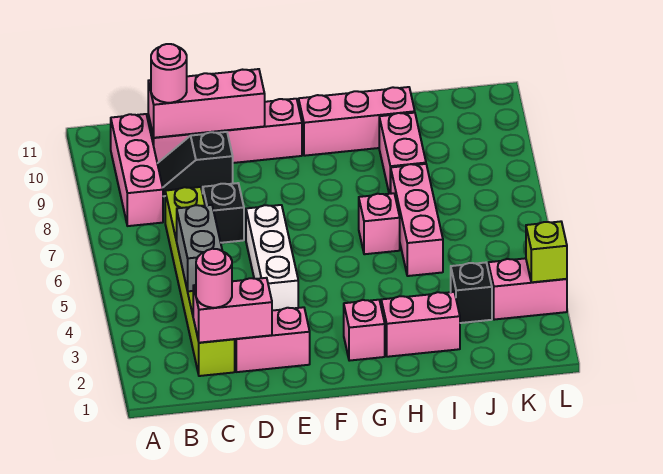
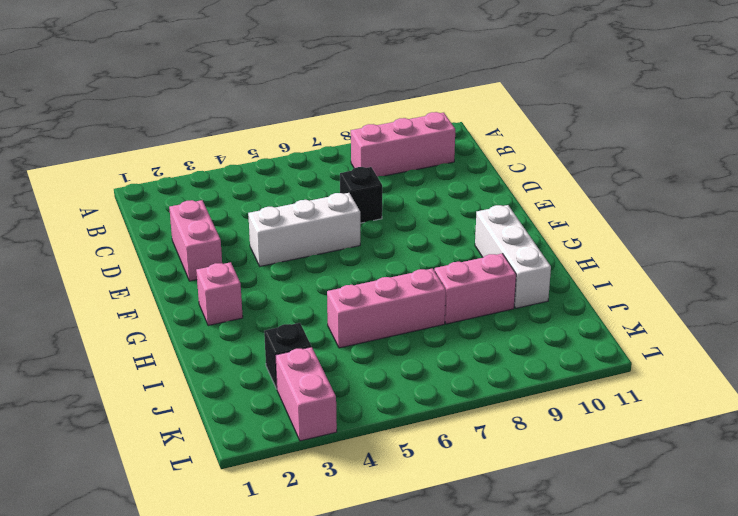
white 1x3 brick [475,205,551,308] -> pink 1x3 brick [299,87,415,156]
none -> lime 1x6 brick [165,187,235,376]
none -> black 1x2 slope [157,132,233,196]
none -> pink 1x4 brick [148,99,302,163]

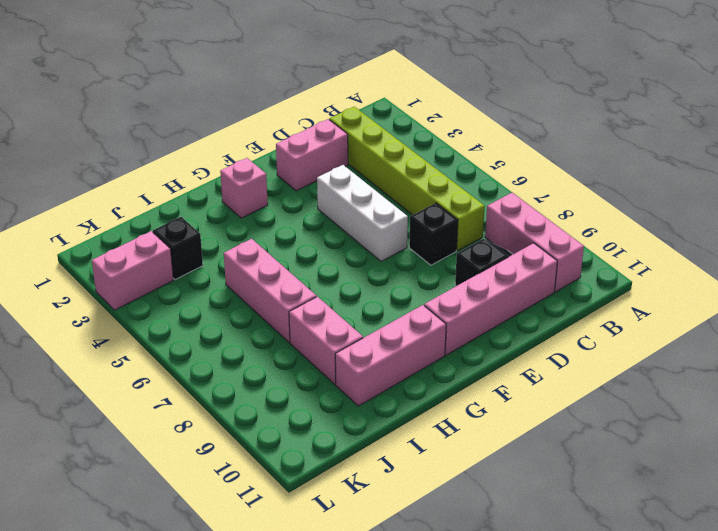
none -> pink 1x2 brick [381,292,460,357]
none -> pink 1x1 brick [359,193,400,254]
none -> pink 1x2 brick [193,278,272,343]

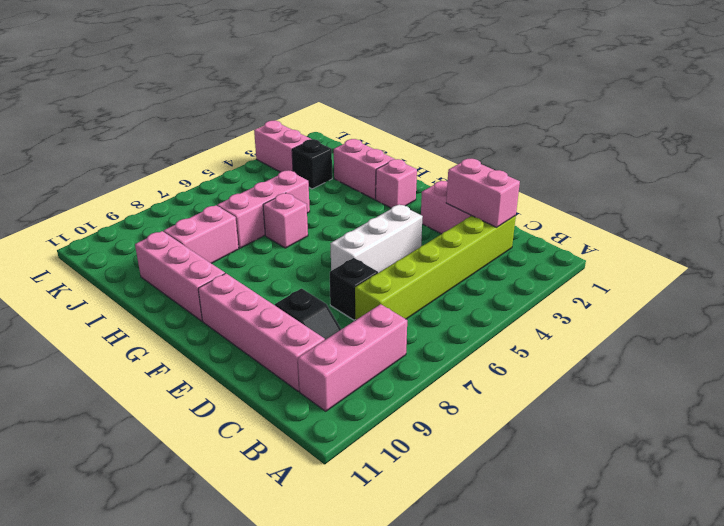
none -> grey 1x2 brick [177,205,222,291]
none -> pink 1x3 brick [148,69,265,138]
none -> lime 1x1 brick [526,221,567,282]

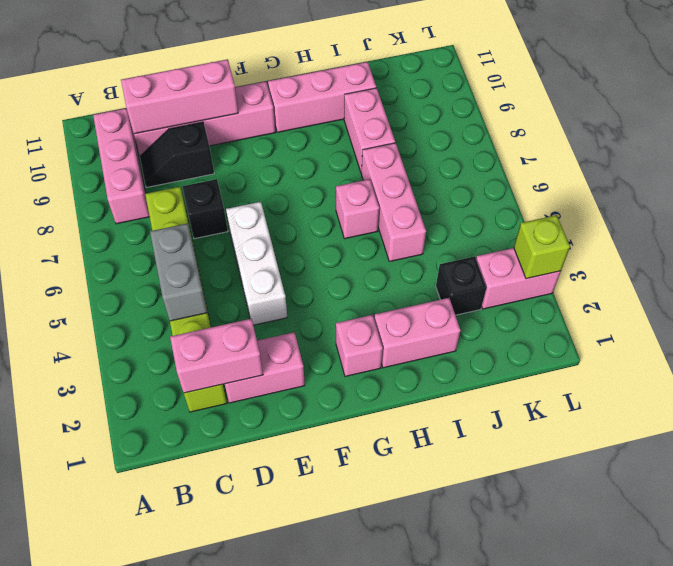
none -> pink 1x1 round brick [196,249,232,308]
none -> pink 1x1 round brick [151,44,187,103]

